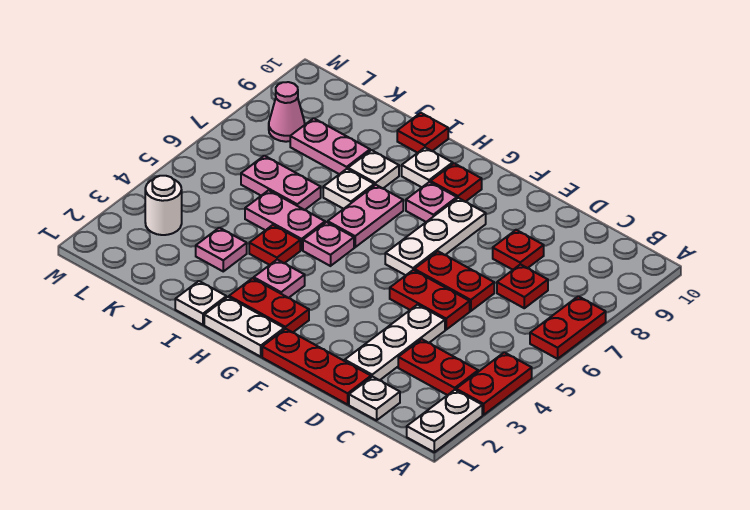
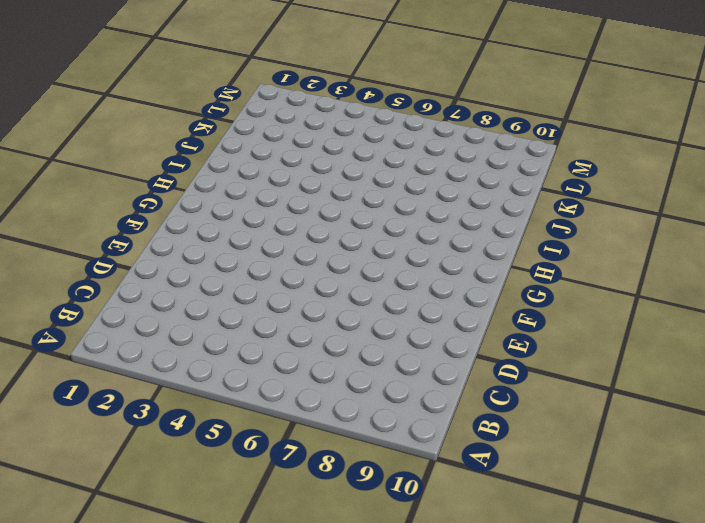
none -> white 1x2 plate [407,390,482,452]
none -> red 1x2 plate [456,352,532,415]
none -> red 1x2 plate [530,296,606,359]
none -> red 1x2 plate [398,339,478,395]

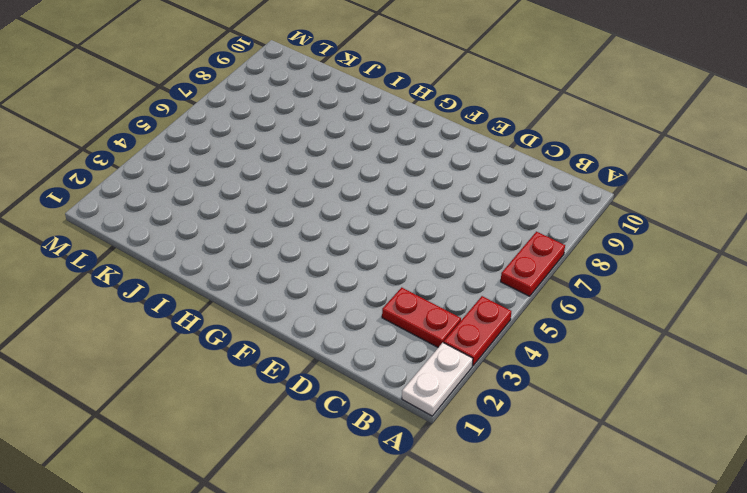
none -> white 1x1 plate [349,376,400,420]
none -> red 1x1 plate [497,264,548,308]
none -> red 1x3 plate [262,329,371,405]
none -> white 1x3 plate [345,305,445,380]

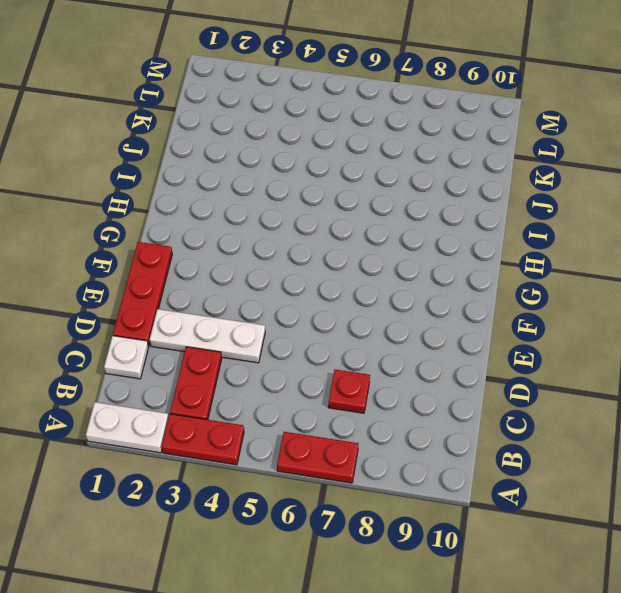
none -> red 1x2 plate [390,270,470,330]
none -> red 1x2 plate [414,251,494,311]
none -> red 1x1 plate [493,230,544,270]
none -> white 1x3 plate [385,198,486,275]

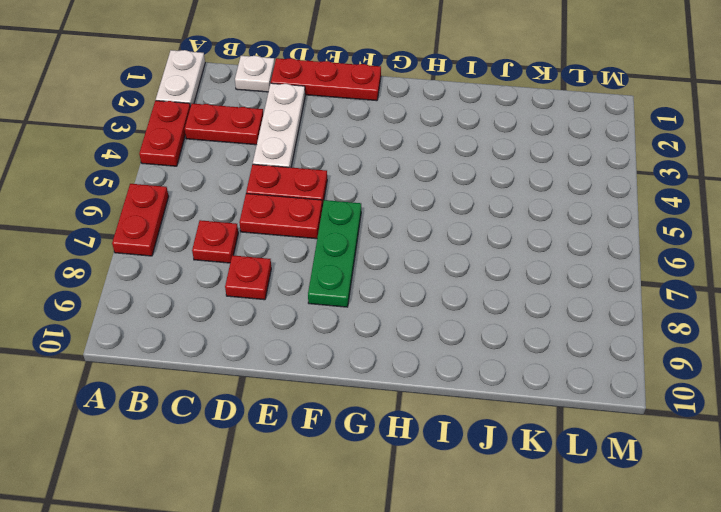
green 1x3 plate [308,200,361,307] -> white 1x3 plate [385,198,486,275]
none -> white 1x2 plate [204,297,284,357]
none -> red 1x2 plate [229,278,309,333]
none -> pink 1x1 plate [406,182,457,222]
none -> red 1x1 plate [431,163,482,202]

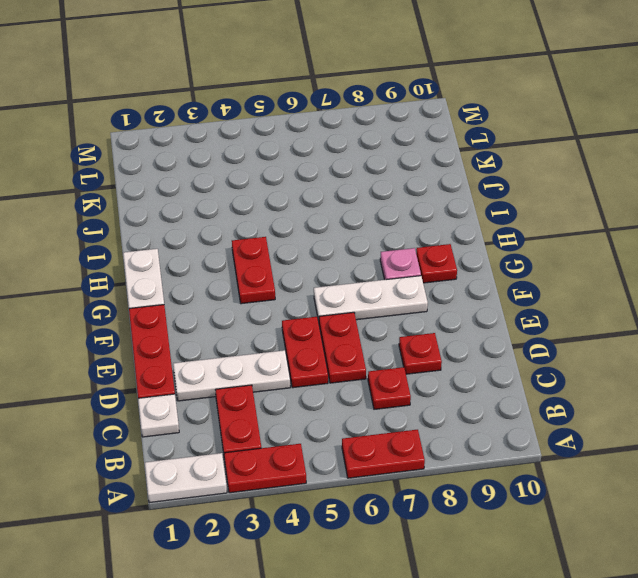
red 1x2 plate [232,237,275,304] -> red 1x2 plate moved to [229,278,309,333]
none -> pink 1x1 plate [254,260,305,298]
none -> pink 1x1 plate [303,222,354,266]
none -> pink 1x2 plate [328,185,403,247]
none -> white 1x1 plate [402,147,453,187]

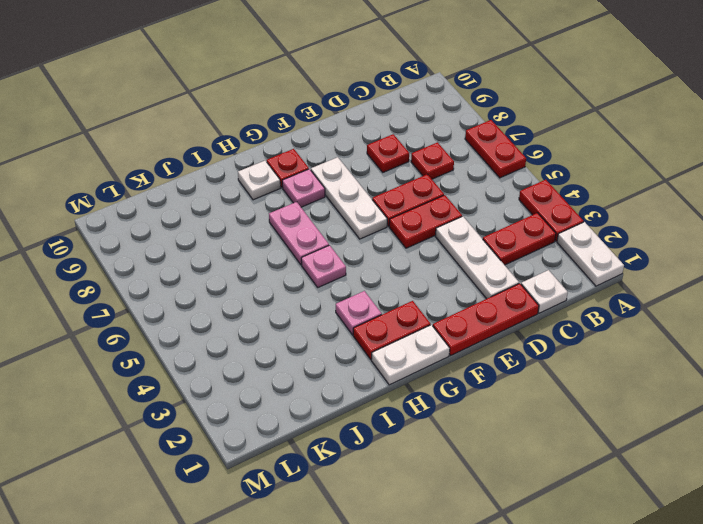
none -> white 1x1 plate [175,281,226,325]
none -> red 1x1 plate [249,225,300,265]
none -> pink 1x2 plate [245,190,325,250]
none -> white 1x1 plate [323,169,374,209]

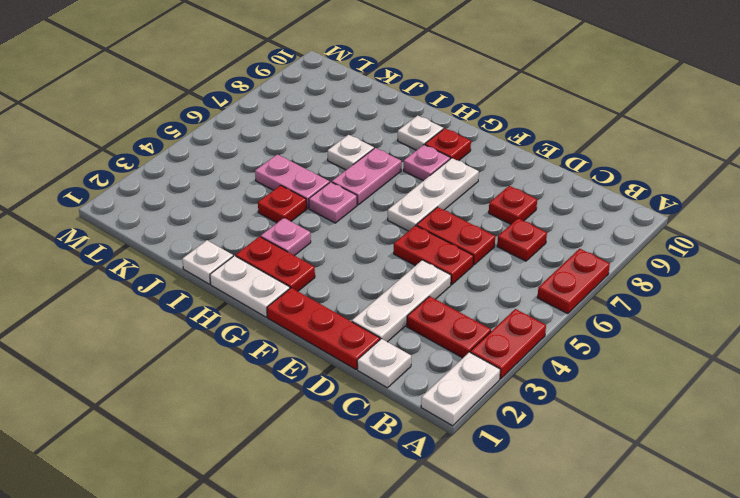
none -> white 1x1 plate [348,150,399,188]
none -> red 1x1 plate [397,113,448,153]
none -> pink 1x1 plate [196,228,247,271]
none -> pink 1x2 plate [241,156,321,210]

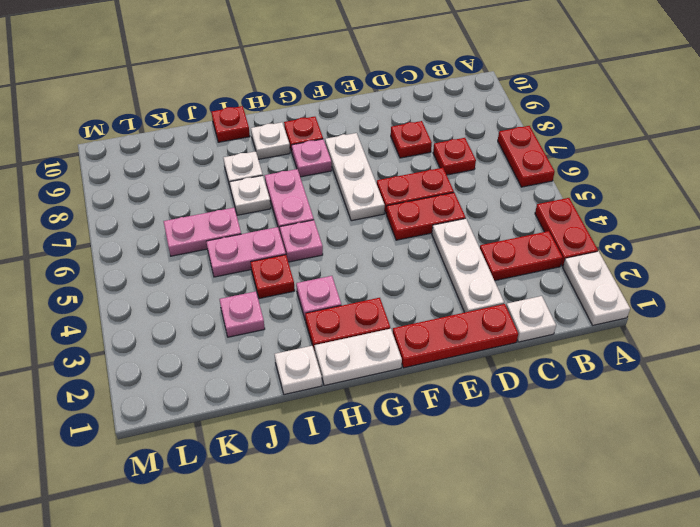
none -> pink 1x2 plate [290,118,370,174]
none -> white 1x1 round brick [145,176,182,235]
none -> pink 1x1 cone [269,82,305,142]

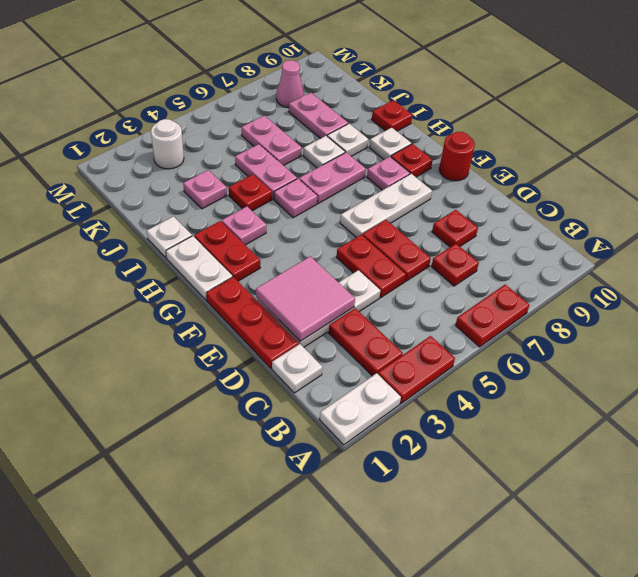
pink 2x2 tile [256,256,355,341] -> none
red 1x1 round brick [439,132,475,181] -> none

